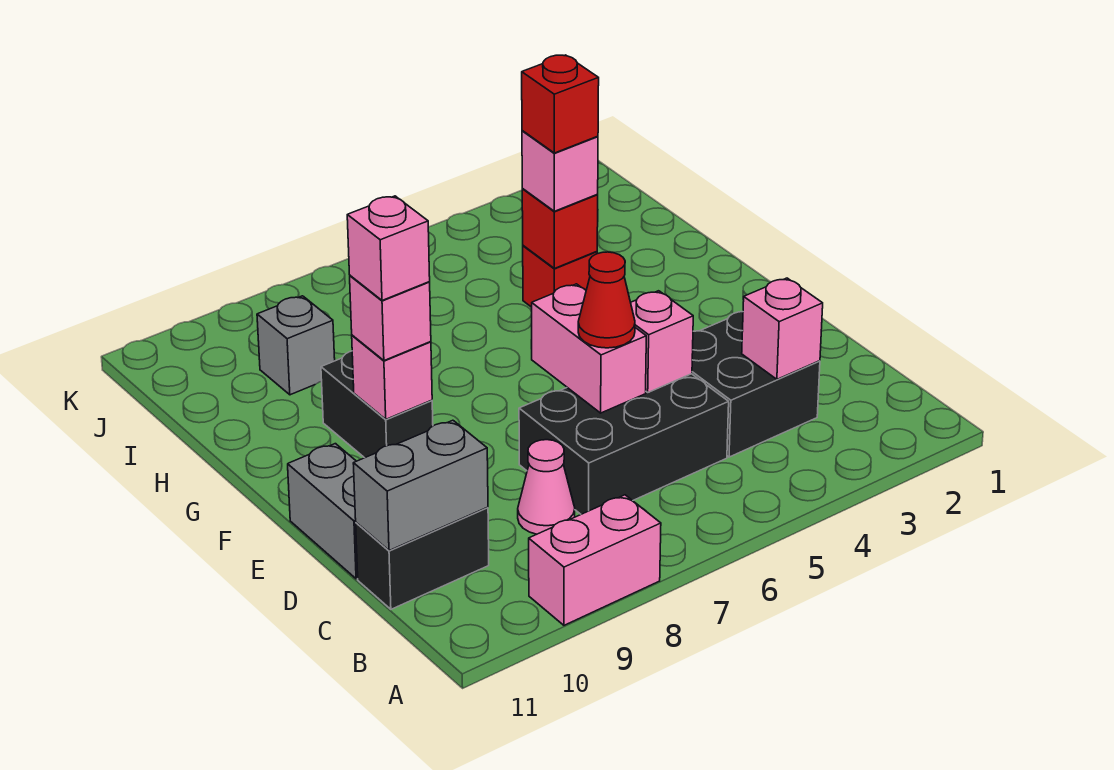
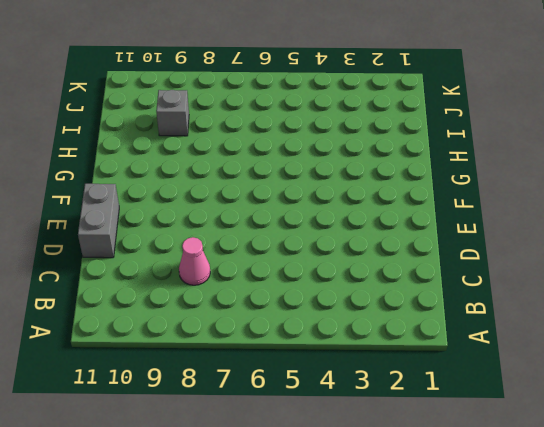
none -> pink 1x2 brick [529,495,661,625]
none -> black 2x2 brick [692,312,820,457]
none -> black 2x3 brick [519,374,729,514]

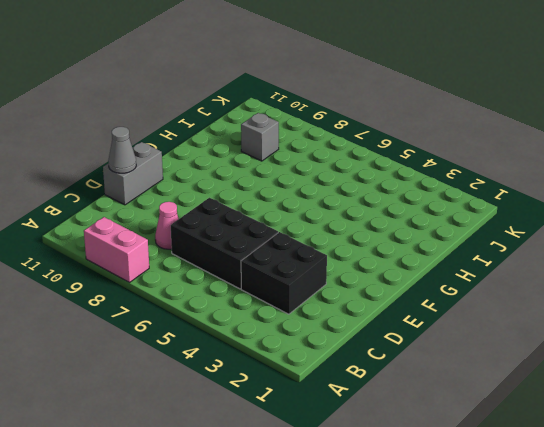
grey 1x1 cone [108,127,136,173] -> none
none -> black 1x2 brick [356,507,489,609]
none -> black 1x2 brick [321,351,433,458]
none -> red 1x1 brick [523,246,597,307]

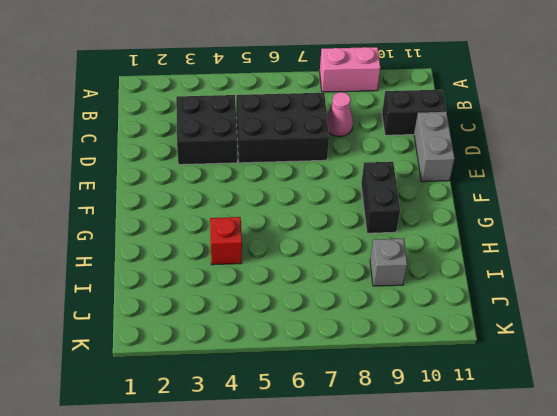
none -> pink 1x1 brick [742,278,823,379]
none -> grey 1x2 brick [353,420,488,551]
none -> pink 1x1 brick [631,291,693,392]

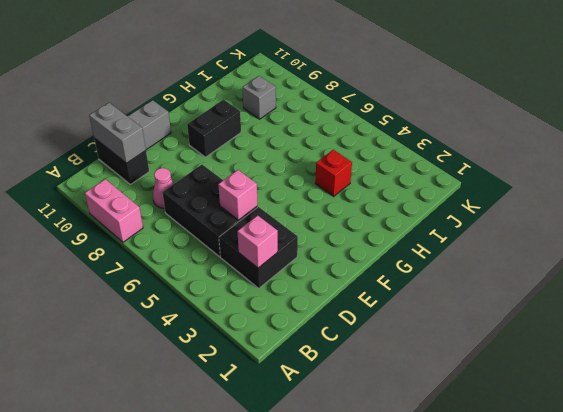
none -> pink 1x2 brick [532,284,646,413]
none -> pink 1x1 brick [352,335,432,419]
none -> red 1x1 brick [522,189,598,268]

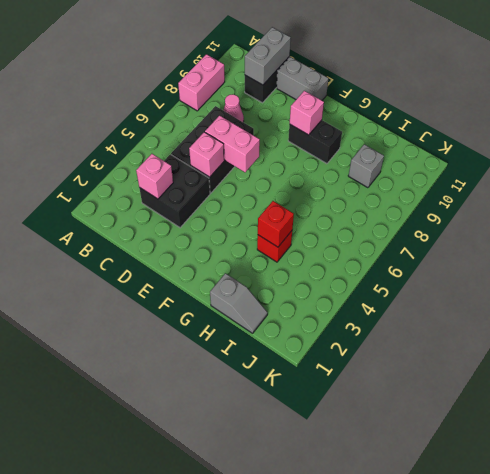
grey 1x2 slope [210,273,268,333] -> none
none -> red 1x1 cone [578,252,635,348]
none -> pink 1x1 brick [350,276,431,361]
none -> pink 1x1 brick [522,131,598,211]

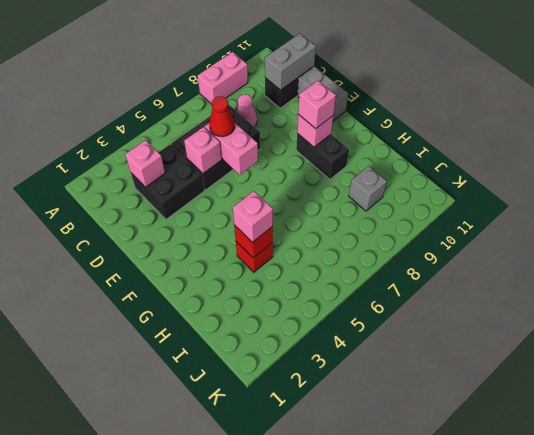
none -> pink 1x1 brick [347,196,430,300]
none -> red 1x1 brick [522,55,599,153]

